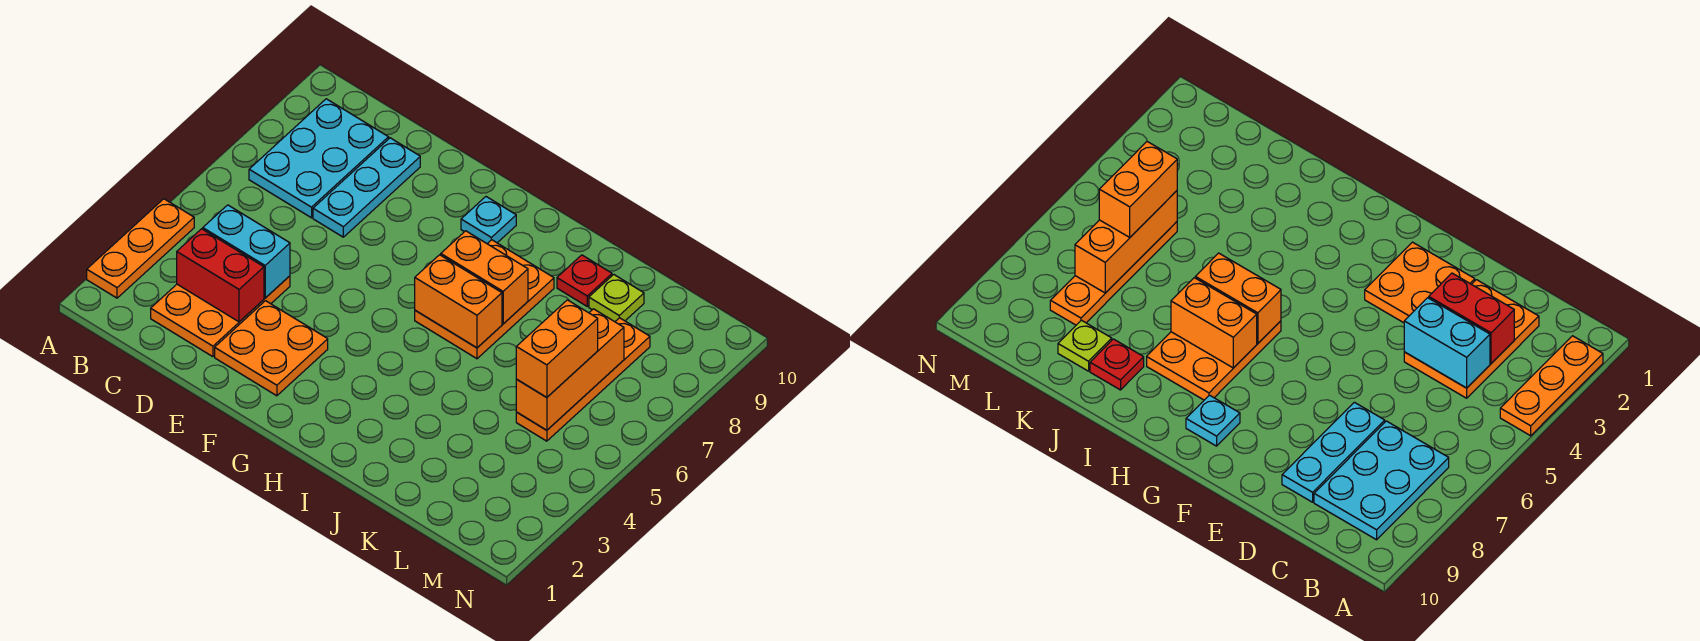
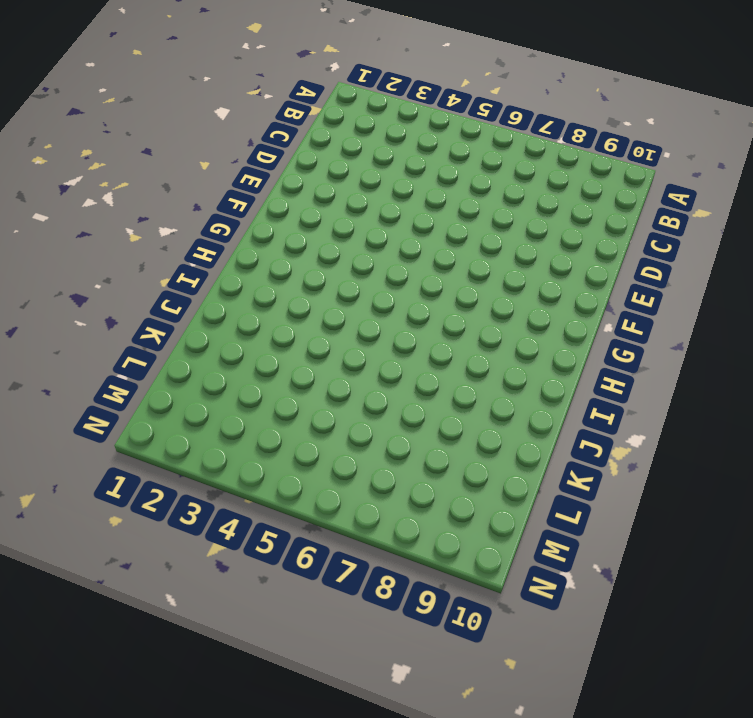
none -> orange 1x3 plate [87,199,194,298]
none -> cyan 2x3 plate [249,99,389,218]
none -> orange 2x3 plate [151,276,290,357]

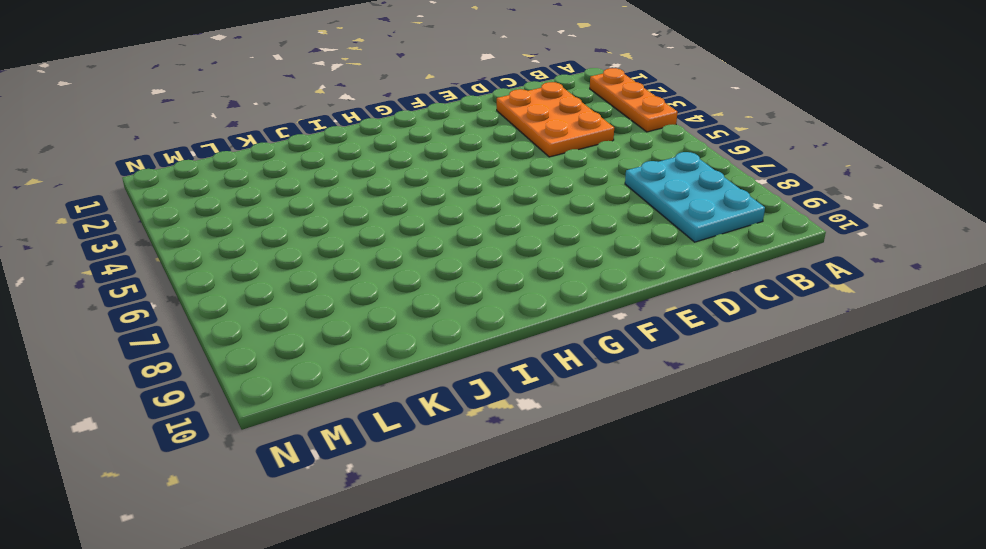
none -> cyan 1x3 plate [313,138,420,237]
none -> orange 2x2 plate [215,301,328,396]
none -> cyan 1x1 plate [461,197,516,244]

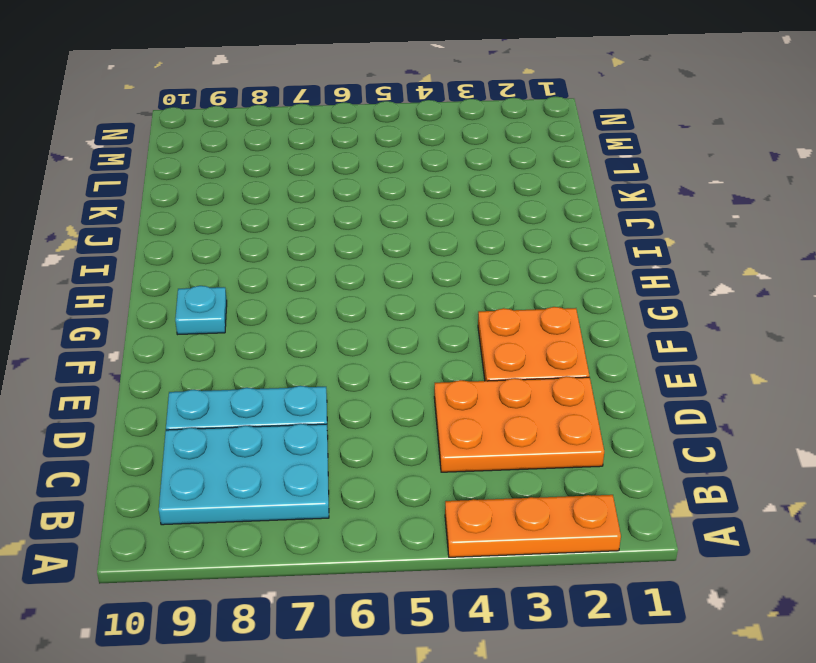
none -> orange 2x3 plate [415,240,554,359]
none -> red 1x1 plate [557,255,612,306]
none -> lime 1x1 plate [589,274,644,322]

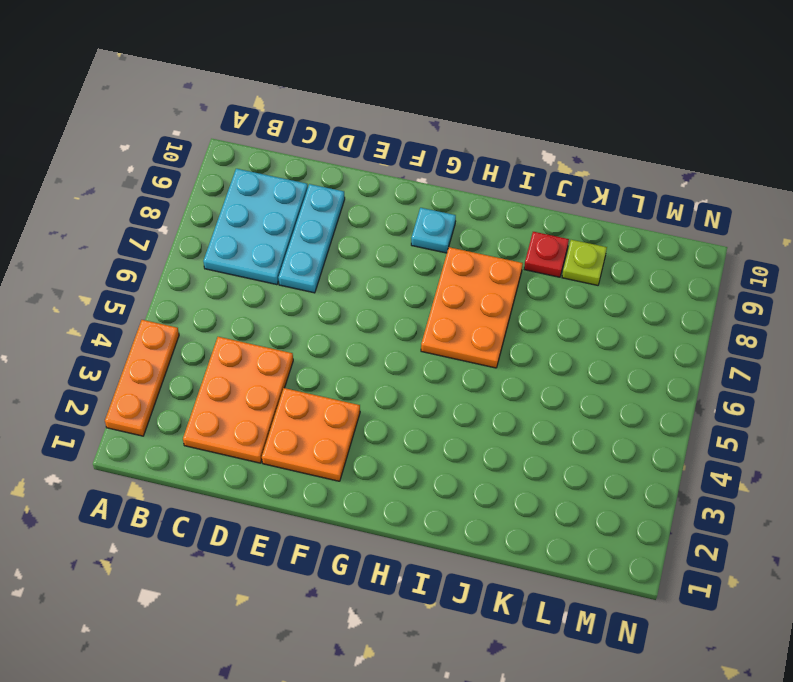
none -> orange 1x4 plate [516,318,650,441]
none -> red 1x2 brick [177,229,264,322]
none -> cyan 1x2 brick [203,205,290,298]

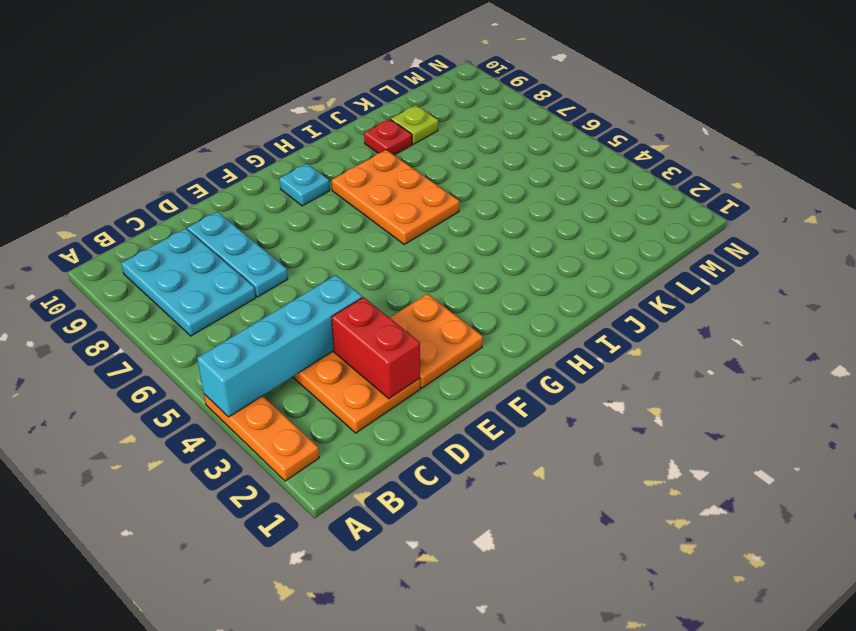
cyan 1x4 brick [197,275,362,417] -> cyan 1x2 brick [203,205,290,298]
red 1x2 brick [331,297,420,399] -> red 1x2 brick turned to [177,229,264,322]
none -> orange 1x4 plate [516,318,650,441]
none -> orange 1x2 brick [415,255,502,348]
none -> orange 1x2 brick [441,231,528,324]

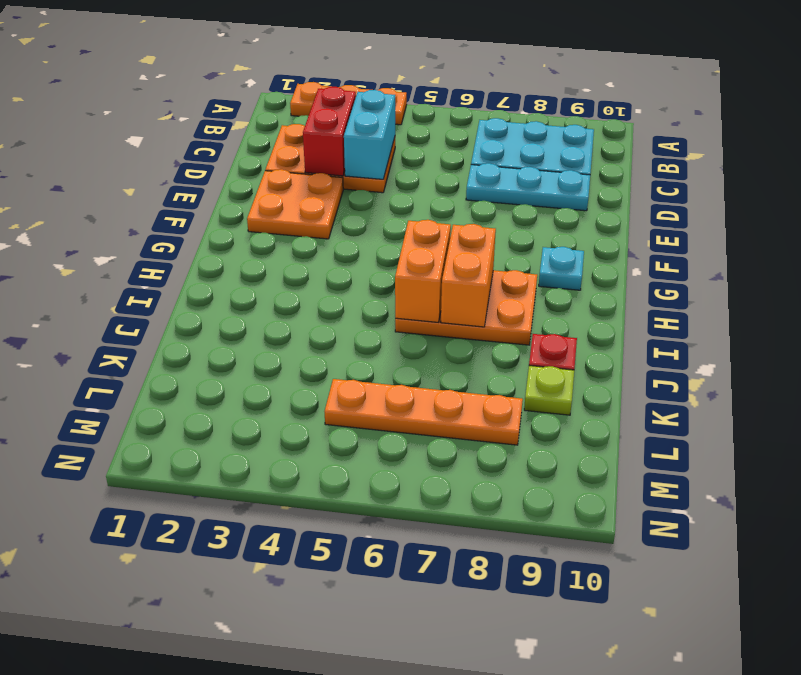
none -> orange 1x3 brick [516,309,624,430]
none -> orange 1x2 brick [516,300,598,397]

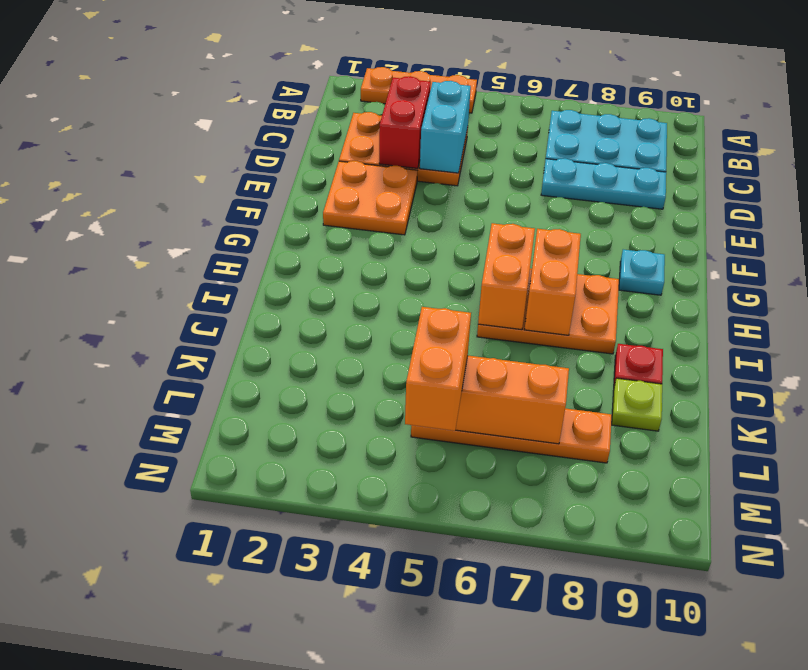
orange 1x2 brick [405,307,471,431] -> orange 1x2 brick turned to [516,300,598,397]

